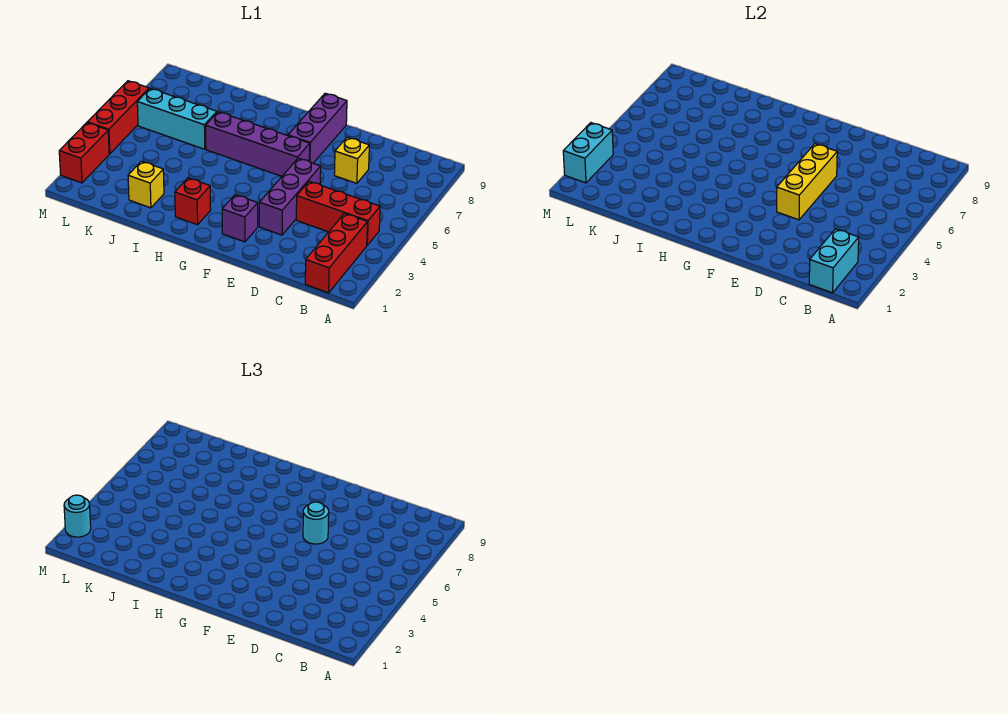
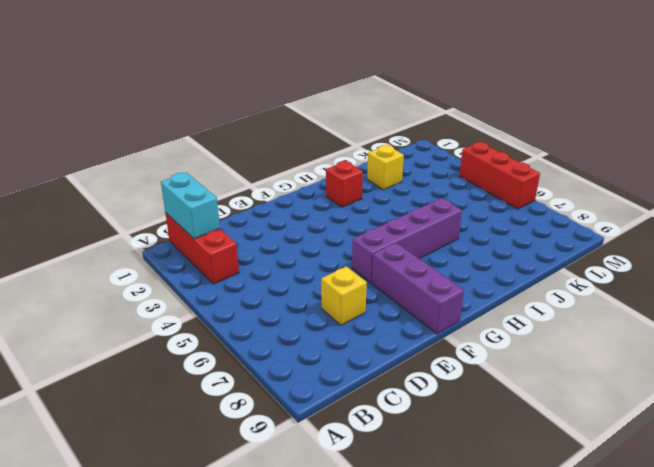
none -> red 1x3 brick [296,181,380,245]
none -> purple 1x3 brick [259,158,321,235]
none -> purple 1x1 brick [222,195,258,242]

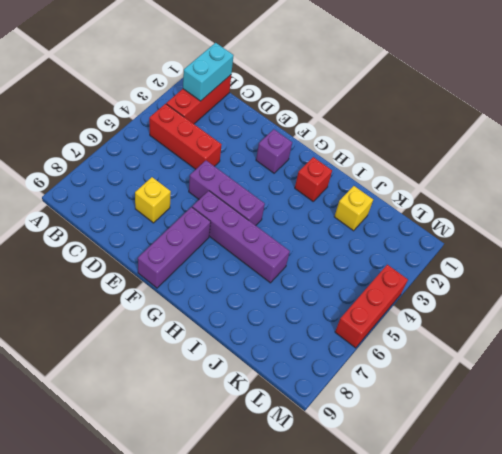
purple 1x3 brick [189,161,265,225] -> purple 1x3 brick turned to [259,158,321,235]
none -> cyan 1x3 brick [137,88,217,149]
none -> red 1x2 brick [59,123,109,183]
none -> yellow 1x3 brick [777,144,837,220]

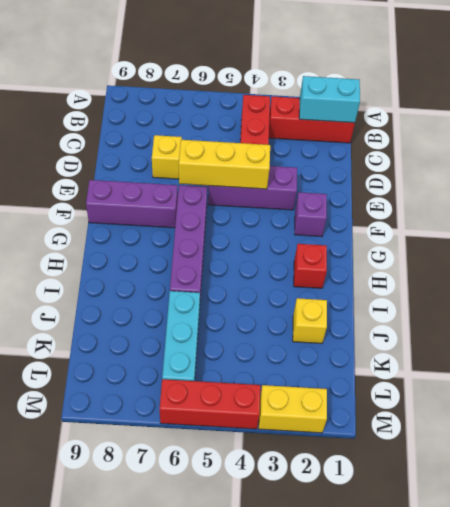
yellow 1x2 brick [259,385,327,433] -> red 1x2 brick [59,123,109,183]
none -> cyan 1x2 brick [563,123,613,183]
none -> cyan 1x1 round brick [303,502,329,544]
none -> cyan 1x1 round brick [64,495,91,537]

